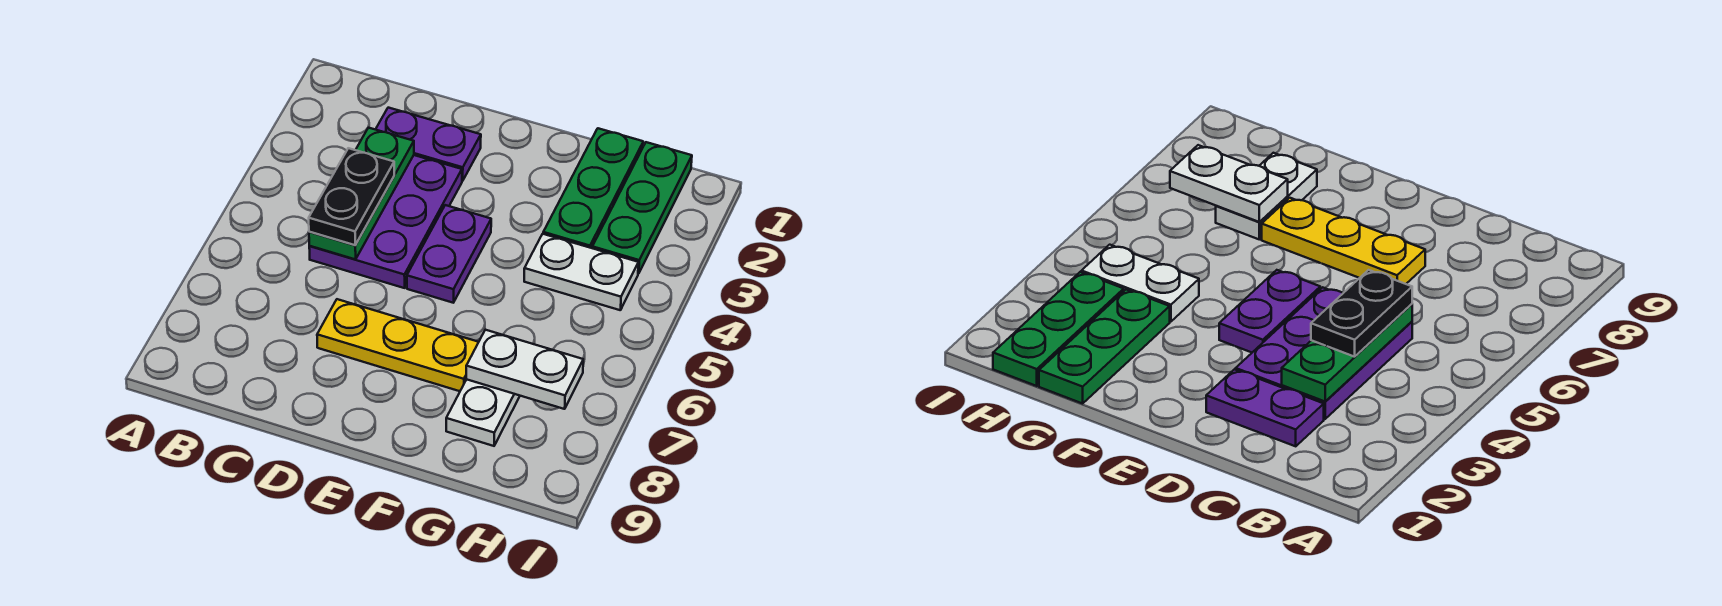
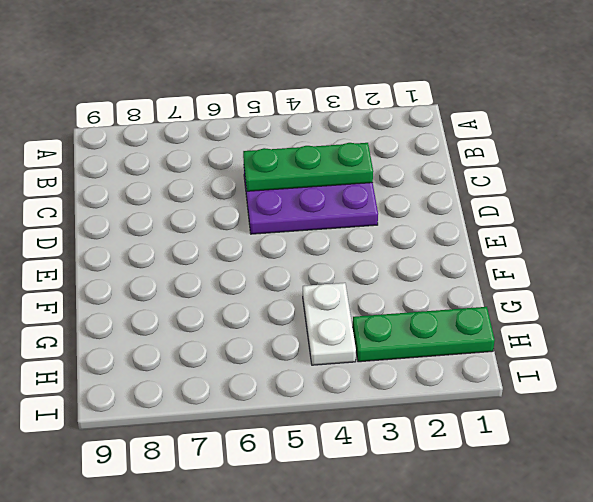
none -> purple 1x2 plate [375,108,481,181]
none -> yellow 1x3 plate [317,299,478,391]

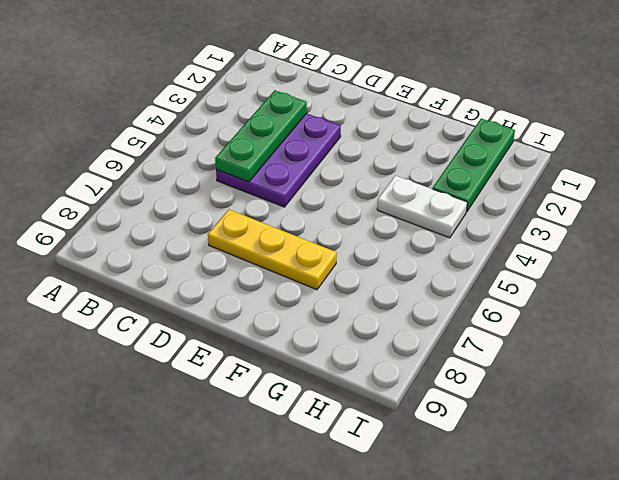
none -> purple 1x2 plate [375,108,481,181]
none -> purple 1x2 plate [407,205,491,303]

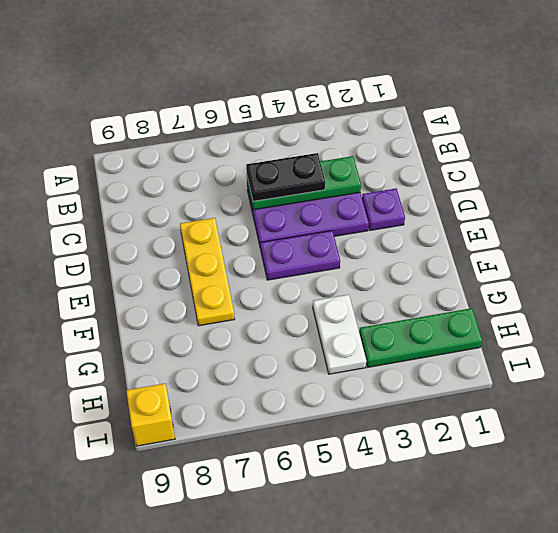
purple 1x1 plate [362,189,405,230] -> purple 1x2 plate [375,108,481,181]
yellow 1x1 brick [126,383,175,446] -> none
none -> green 1x3 plate [543,128,643,248]
none -> white 1x2 plate [446,379,520,446]

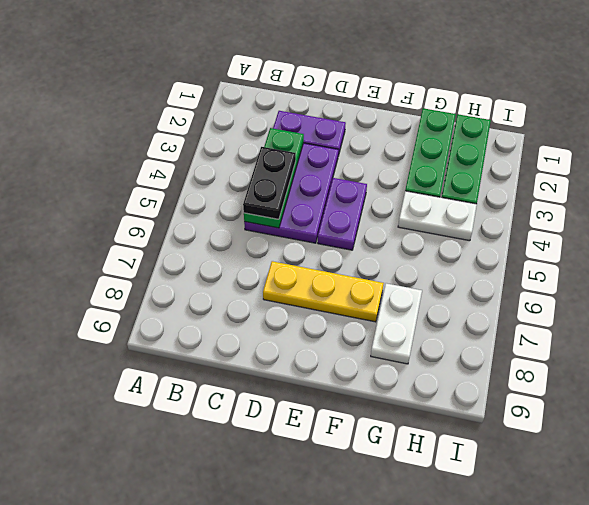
none -> white 1x2 plate [466,330,583,409]

